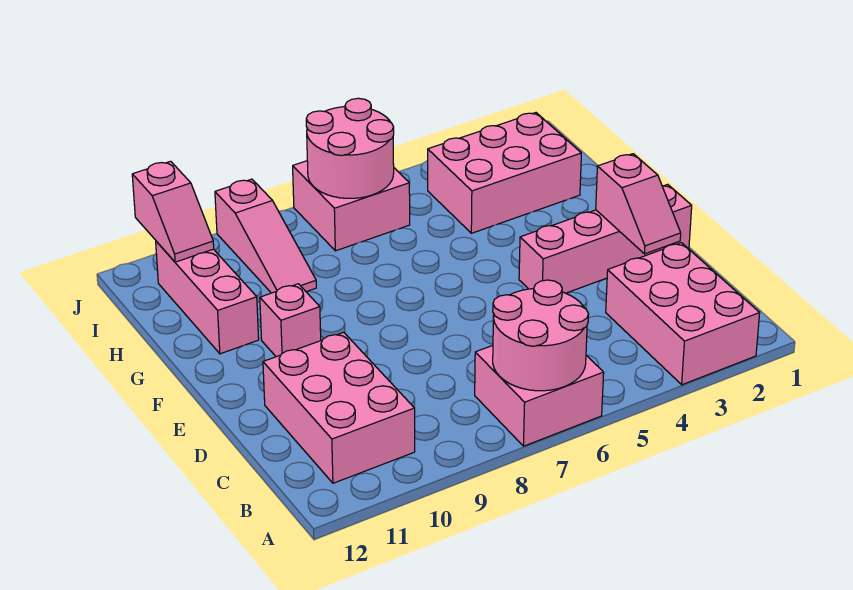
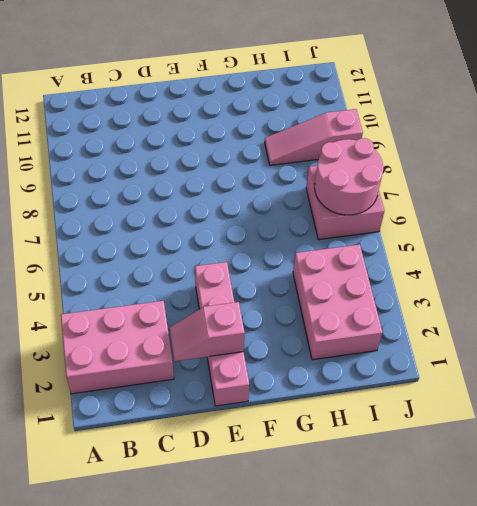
none -> pink 2x2 brick [475,346,604,446]
none -> pink 2x3 brick [263,332,415,483]
none -> pink 1x1 brick [260,284,321,357]

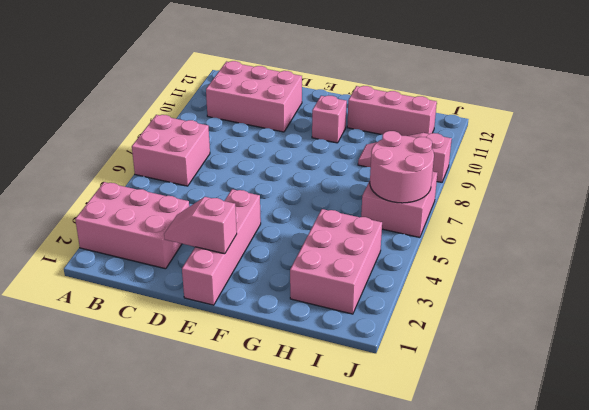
none -> pink 2x2 round brick [493,280,589,391]
none -> pink 1x2 slope [132,161,214,262]

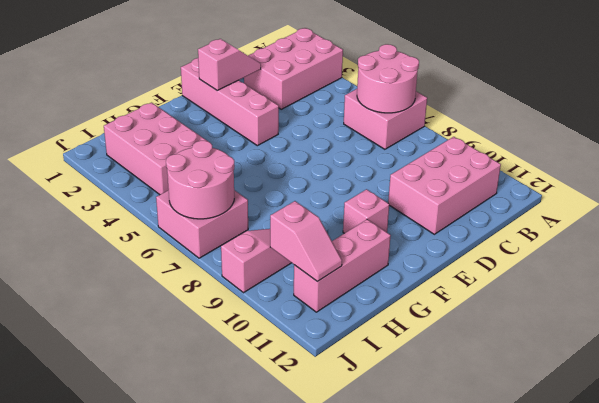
pink 1x2 slope [270,201,342,282] -> pink 1x2 slope turned to [132,161,214,262]

